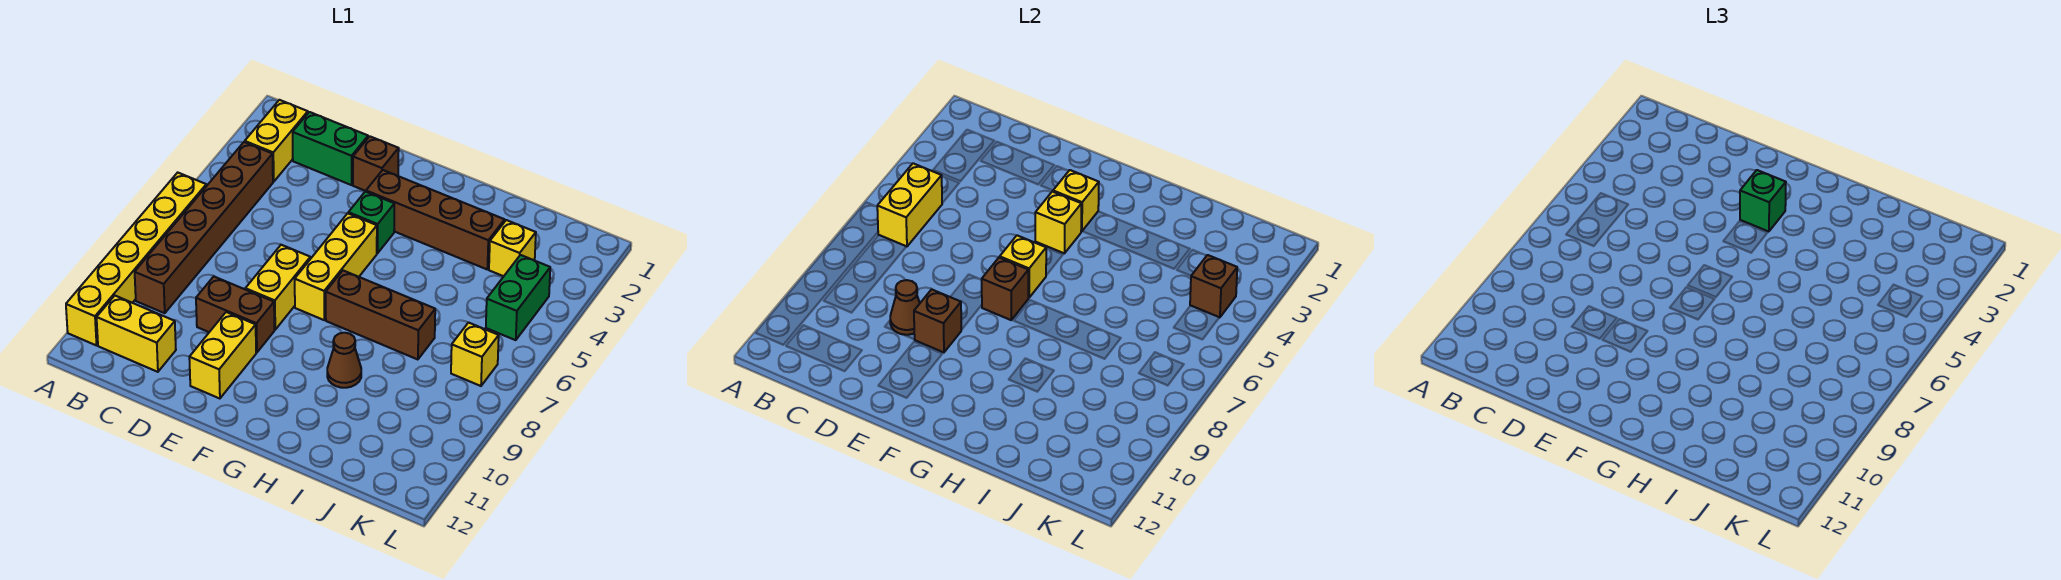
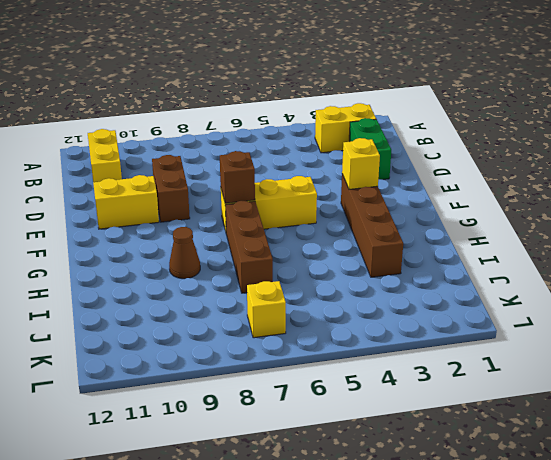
none -> yellow 1x6 brick [66,173,206,345]
none -> brown 1x6 brick [135,142,273,313]
none -> brown 1x1 brick [353,136,399,191]

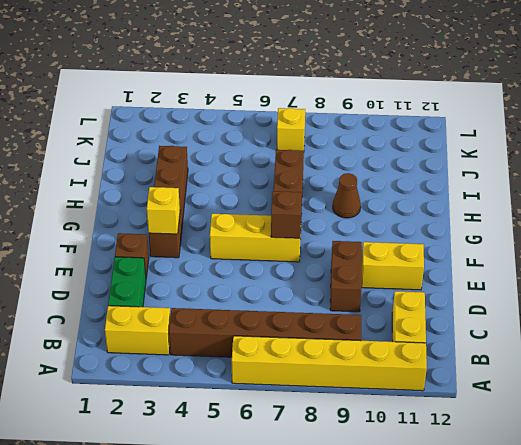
none -> yellow 1x2 brick [245,245,310,330]
none -> green 1x1 brick [348,192,394,253]
none -> yellow 1x1 brick [489,220,536,276]

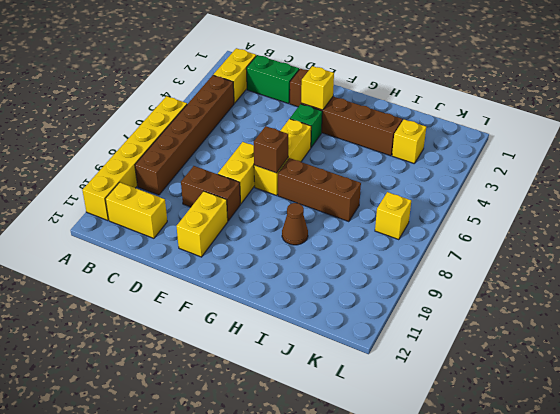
none -> green 1x2 brick [486,255,550,340]
none -> yellow 1x2 brick [877,163,942,247]
none -> brown 1x1 cone [890,280,920,335]

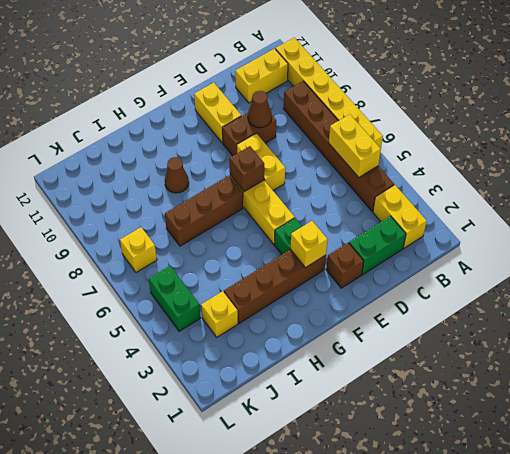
none -> brown 1x1 brick [914,289,961,352]
none -> yellow 1x1 brick [1035,192,1081,253]
none -> yellow 1x1 brick [1000,235,1046,298]

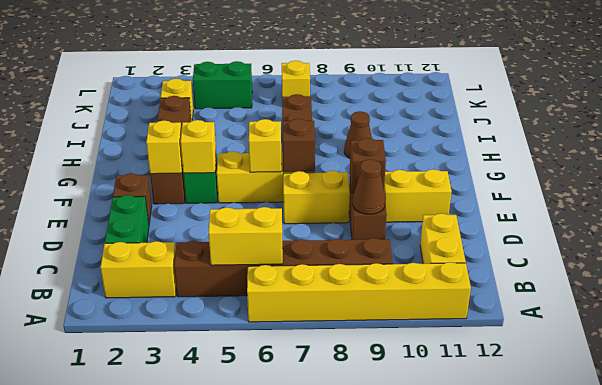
none -> brown 1x1 brick [1190,255,1237,318]
none -> green 1x1 brick [1740,170,1786,232]

